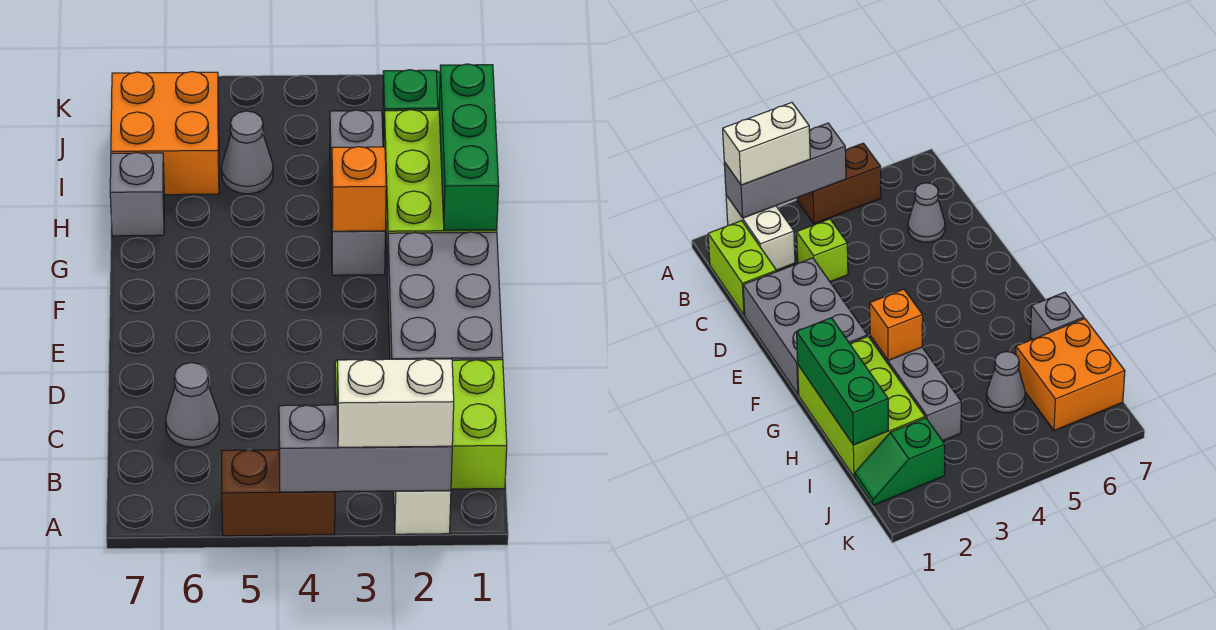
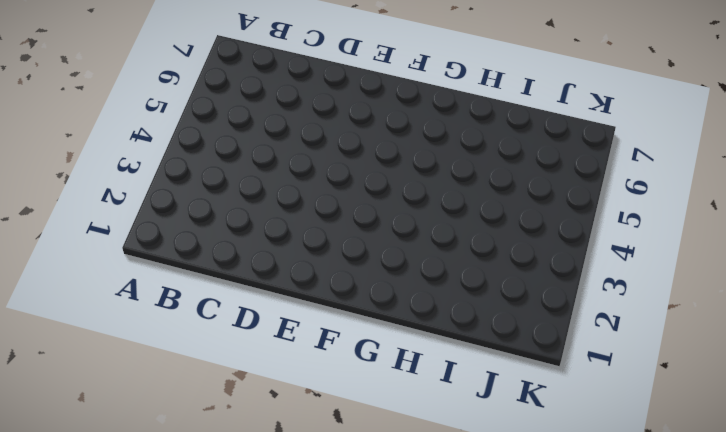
none -> white 1x2 brick [394,490,451,534]
none -> brown 1x2 brick [222,450,335,536]
none -> lime 1x2 brick [451,360,507,489]

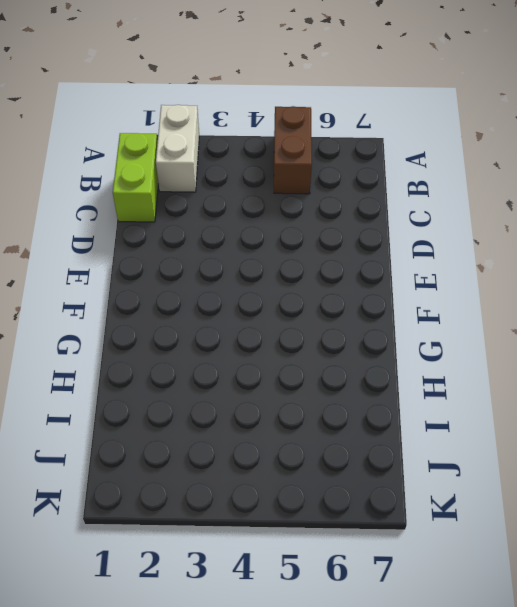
brown 1x2 brick [274,106,312,194] -> brown 1x2 brick turned to [222,450,335,536]
none -> lime 1x1 brick [797,219,848,282]
none -> grey 1x1 cone [166,363,220,447]
none -> grey 2x3 brick [387,232,503,360]

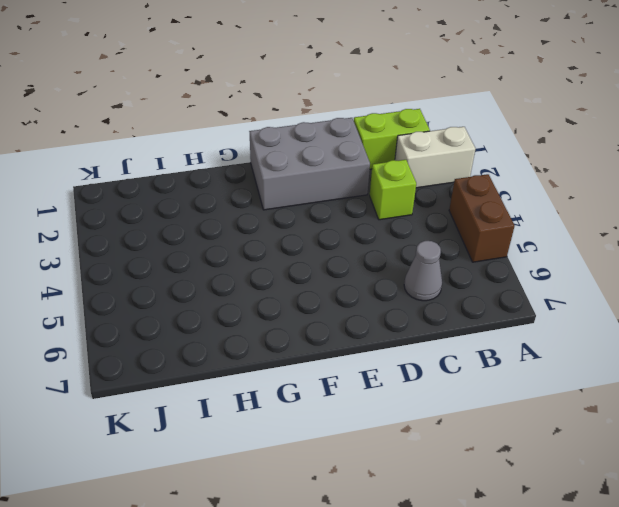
none -> lime 2x3 brick [384,110,497,274]
none -> grey 1x3 brick [330,110,385,275]
none -> grey 1x1 brick [110,152,164,236]

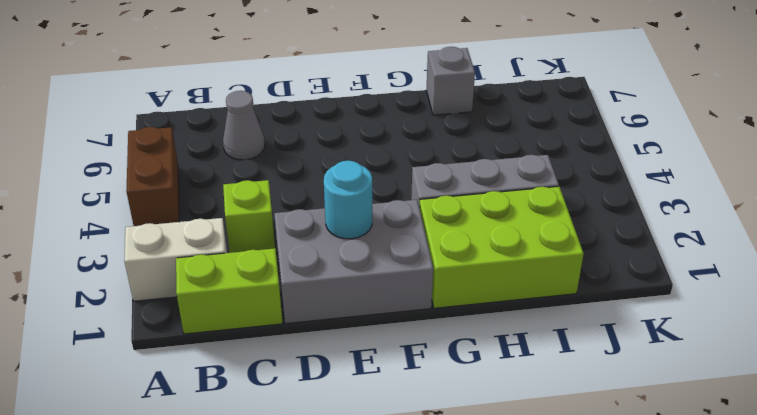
cyan 1x1 round brick [324,161,372,239] -> none
none -> grey 1x1 cone [221,111,273,194]
none -> orange 2x2 brick [111,72,219,195]
none -> green 1x2 slope [383,70,440,140]

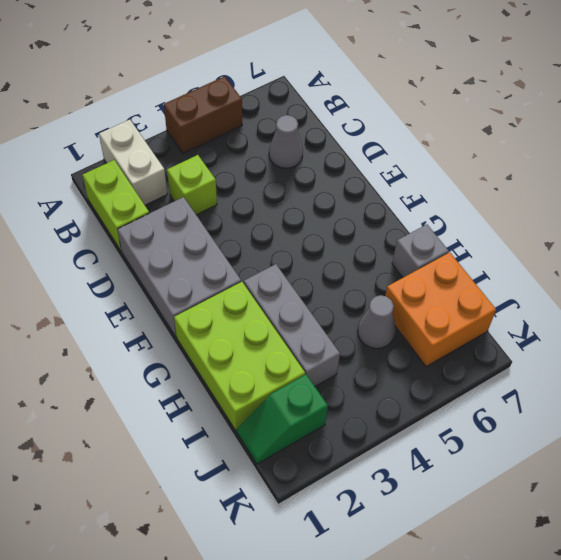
none -> grey 1x3 brick [279,405,452,492]
none -> green 1x3 brick [439,64,499,230]
none -> orange 1x1 brick [332,147,386,231]

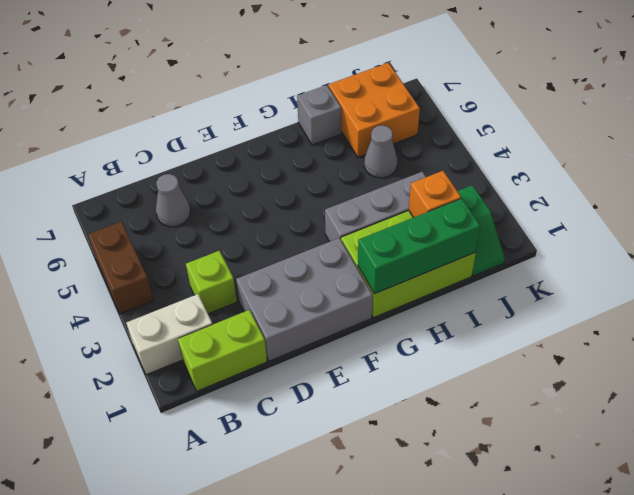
orange 1x1 brick [409,171,461,218] -> orange 1x1 brick moved to [332,147,386,231]
none -> grey 1x3 brick [279,405,452,492]
none -> white 1x2 brick [337,359,454,447]

